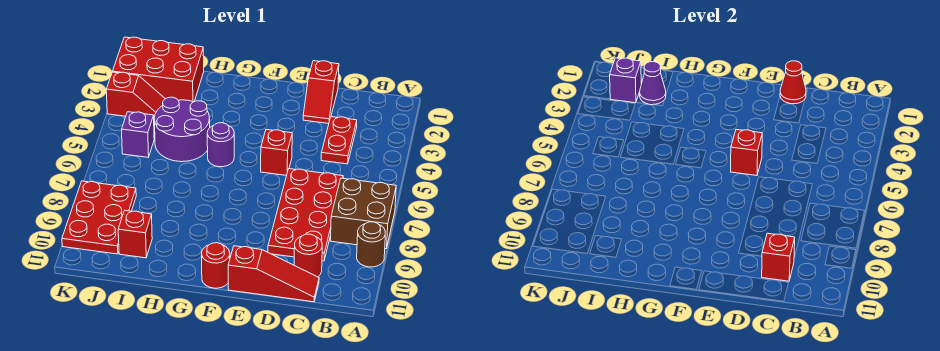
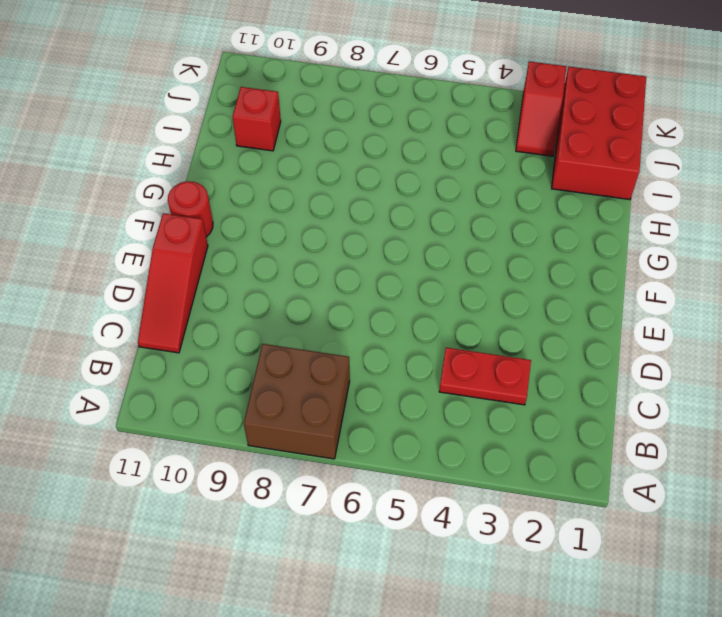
none -> brown 1x1 round brick [357,222,385,267]
none -> red 2x4 plate [268,169,343,261]
none -> red 1x1 round brick [294,234,322,277]

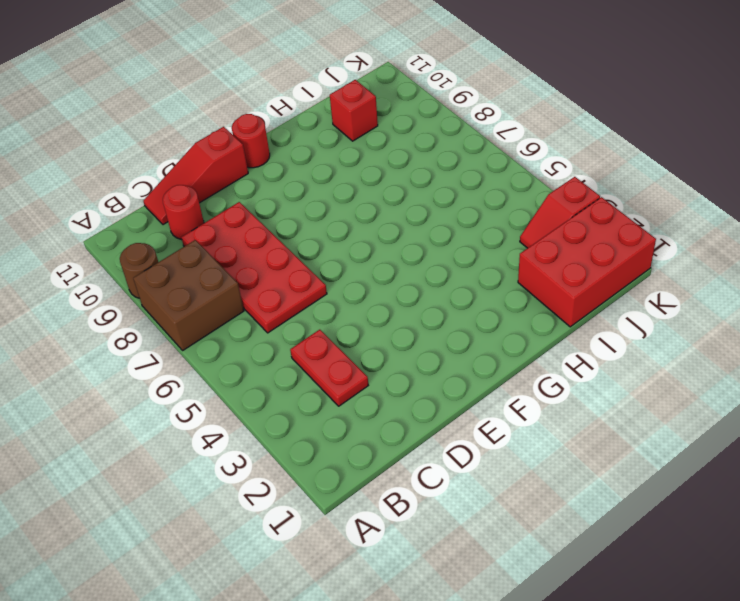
none -> red 1x2 slope [303,61,339,123]
none -> red 1x1 brick [261,130,292,176]
none -> purple 1x1 round brick [207,123,234,167]

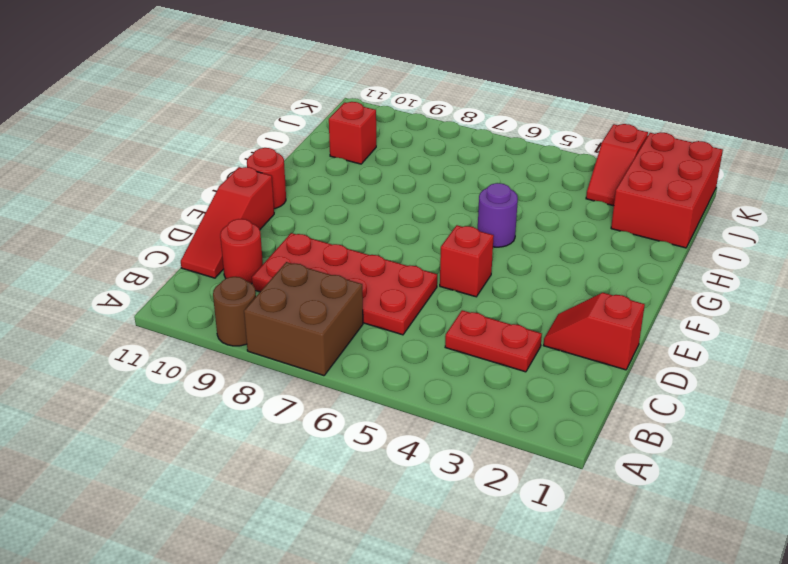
none -> purple 2x2 round brick [154,97,210,162]
none -> purple 1x1 brick [122,112,154,157]
none -> red 2x3 plate [62,181,136,254]

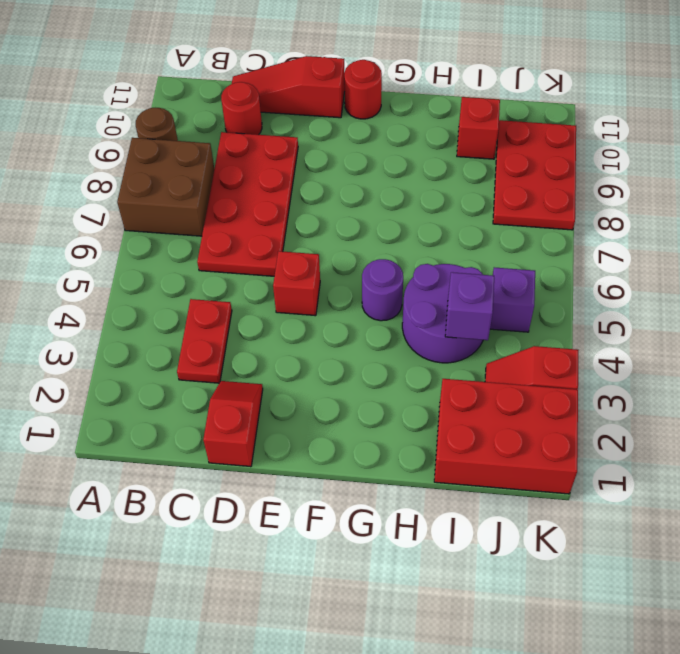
purple 1x1 brick [445,272,494,340] -> purple 1x1 brick moved to [610,58,641,103]
none -> red 1x1 brick [762,233,795,281]
none -> red 1x1 cone [780,61,806,104]
none -> red 1x1 brick [731,130,762,176]

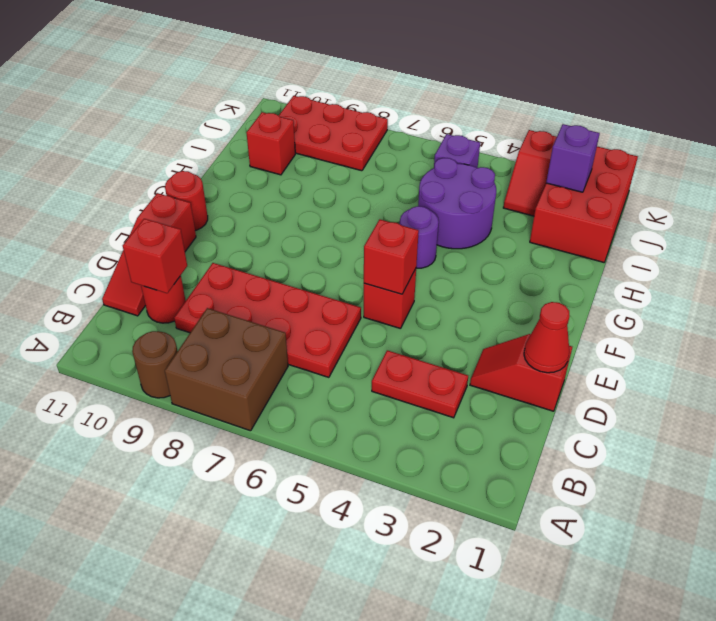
none -> purple 1x1 cone [640,62,666,105]

